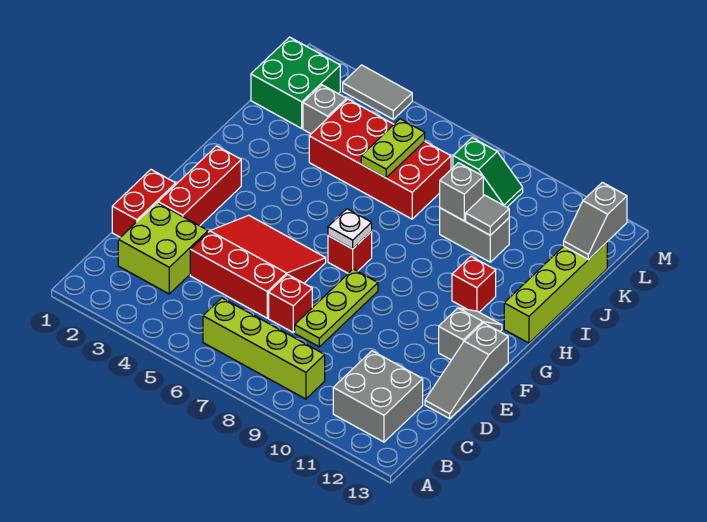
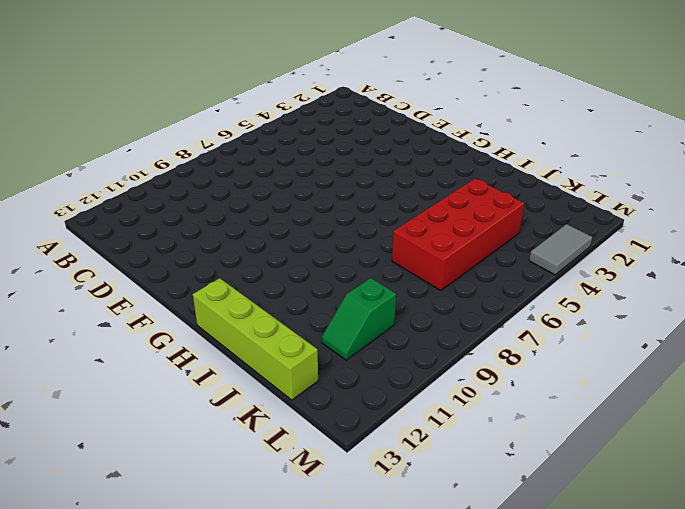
green 1x2 slope [322,278,396,360] -> green 1x2 slope moved to [453,138,523,207]
none -> lime 1x4 brick [203,298,325,399]
none -> grey 2x2 brick [333,351,423,442]
none -> lime 2x2 brick [118,203,208,294]

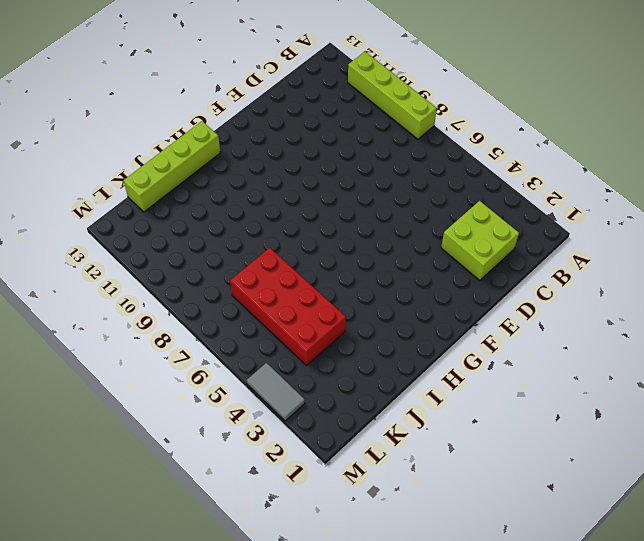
lime 1x4 brick [348,52,437,139] -> lime 1x4 brick moved to [203,298,325,399]
none -> grey 2x2 brick [333,351,423,442]
none -> red 1x2 brick [112,170,176,237]
none -> red 3x3 slope [190,215,326,318]

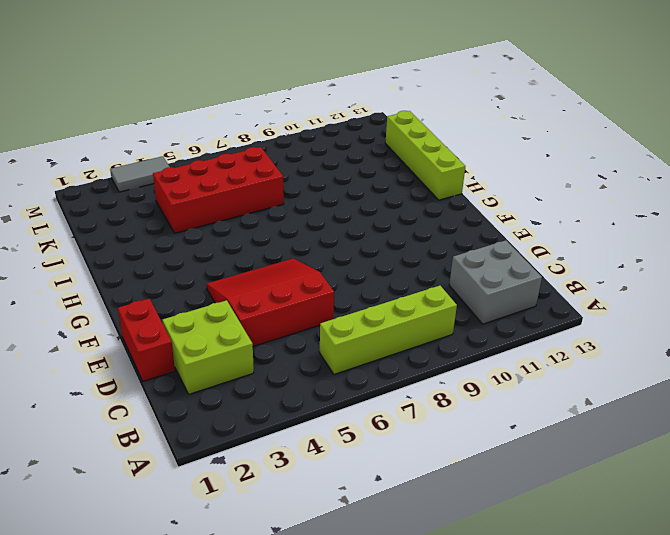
none -> red 1x1 brick [269,275,312,332]
none -> lime 1x3 plate [295,269,378,347]
none -> grey 1x3 slope [425,323,508,419]

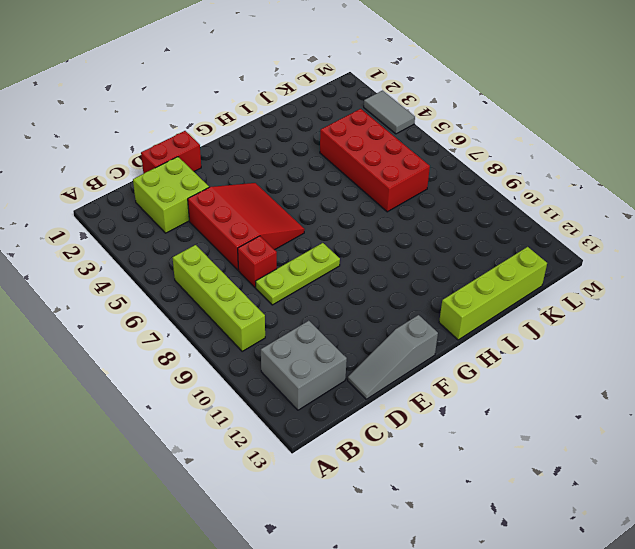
none -> red 1x3 brick [158,146,241,226]
none -> grey 1x2 slope [439,308,502,360]
none -> red 1x1 brick [328,231,372,273]

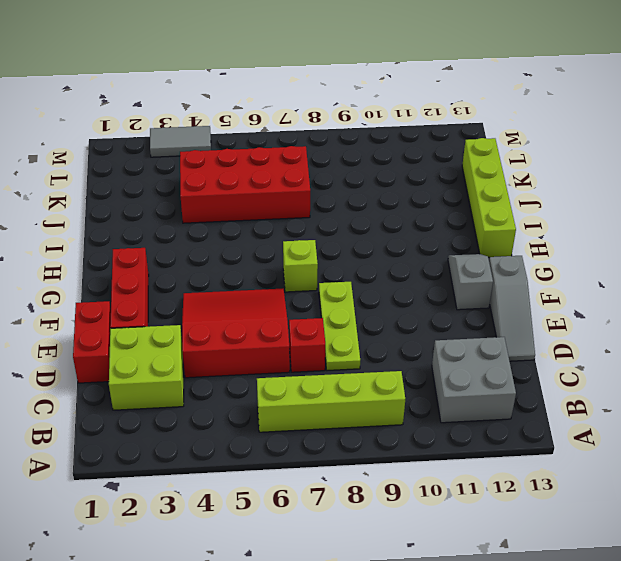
lime 1x1 brick [283,240,318,292] -> red 1x1 brick [328,231,372,273]
none -> red 1x1 brick [452,256,496,312]
none -> grey 1x2 brick [440,208,509,262]
none -> green 2x2 brick [251,37,340,128]

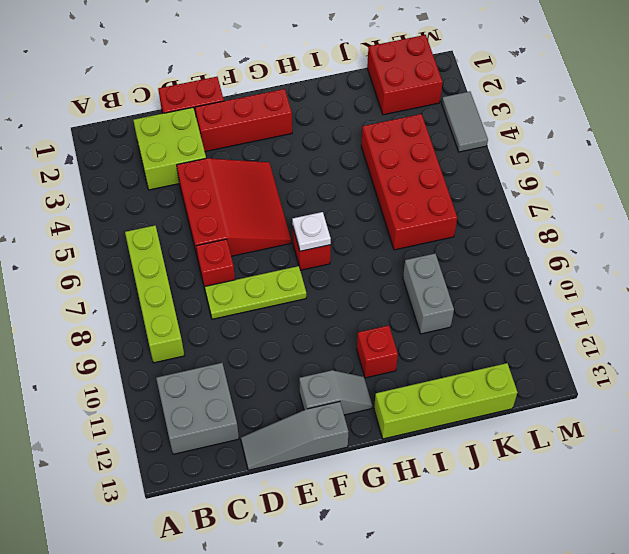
red 2x2 brick [367,35,442,115] -> green 2x2 brick [251,37,340,128]
none -> grey 1x1 brick [303,85,347,134]
none -> green 1x2 slope [453,138,523,207]
none -> lime 1x2 plate [361,119,425,178]

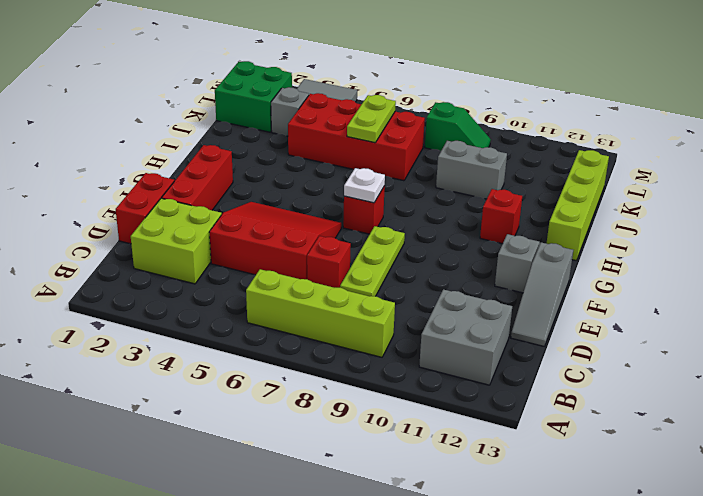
none -> grey 1x1 brick [440,163,483,221]
none -> grey 1x1 tile [466,195,509,235]
none -> grey 1x2 slope [564,182,627,260]

